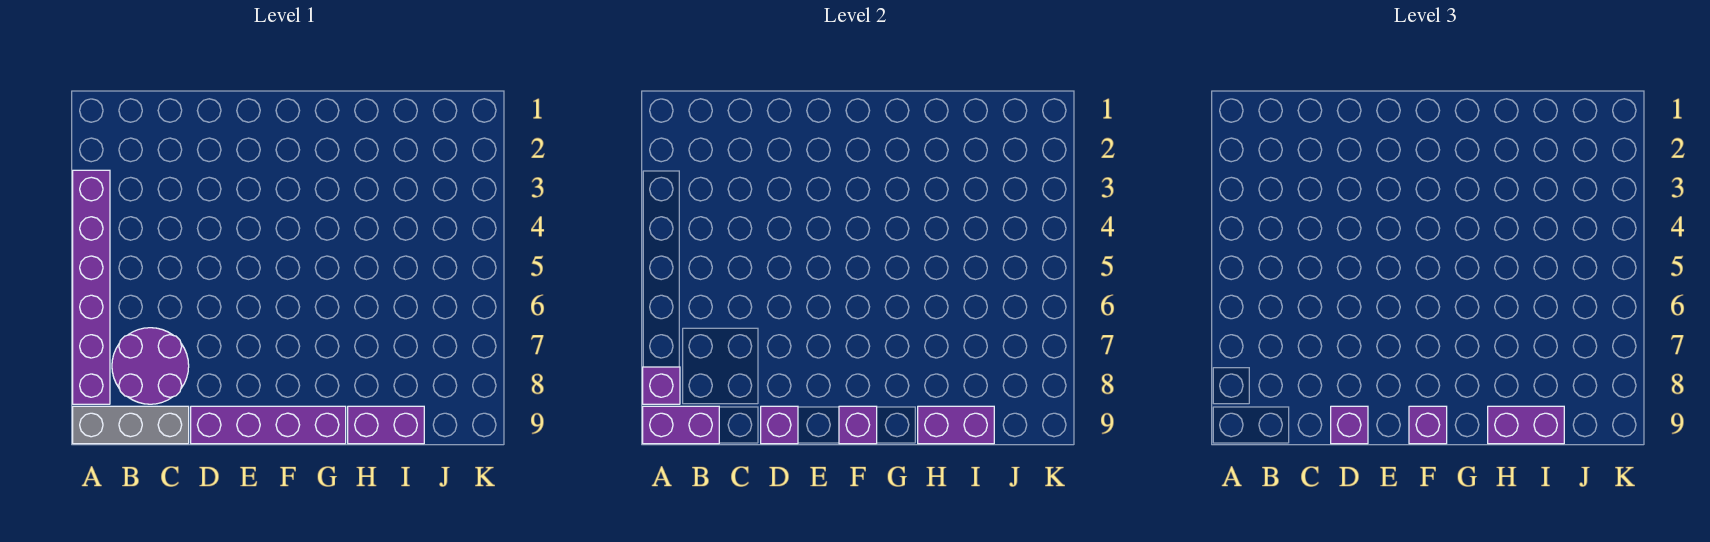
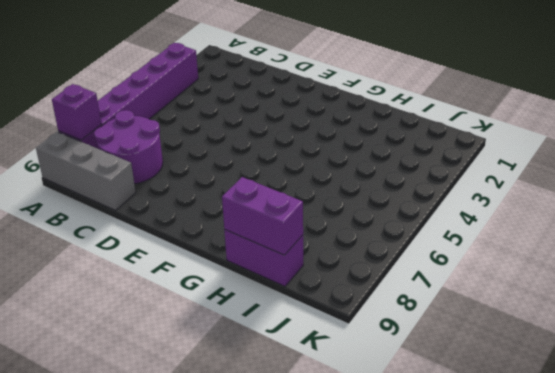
none -> purple 1x4 brick [191,406,346,444]
none -> purple 1x2 brick [643,406,719,444]
none -> purple 1x1 brick [761,406,798,444]

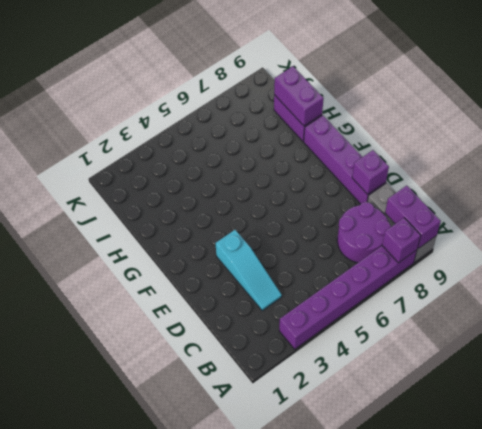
cyan 1x3 slope [216,230,282,311] -> none
none -> purple 1x1 brick [839,406,877,444]
none -> purple 1x1 brick [1331,406,1368,444]
none -> purple 1x1 brick [1409,406,1447,444]

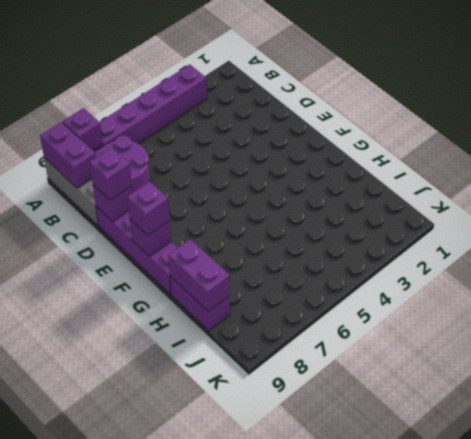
none -> purple 1x2 brick [1488,406,1564,444]

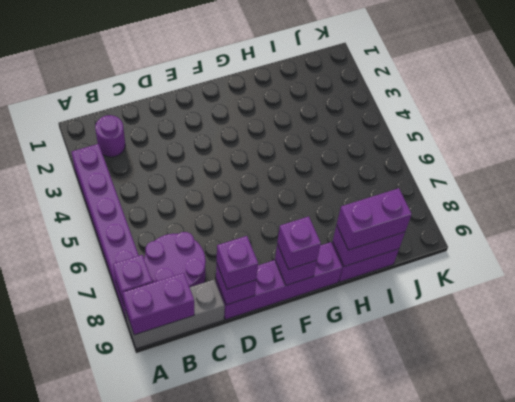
purple 1x1 round brick [95,115,125,157] -> none

